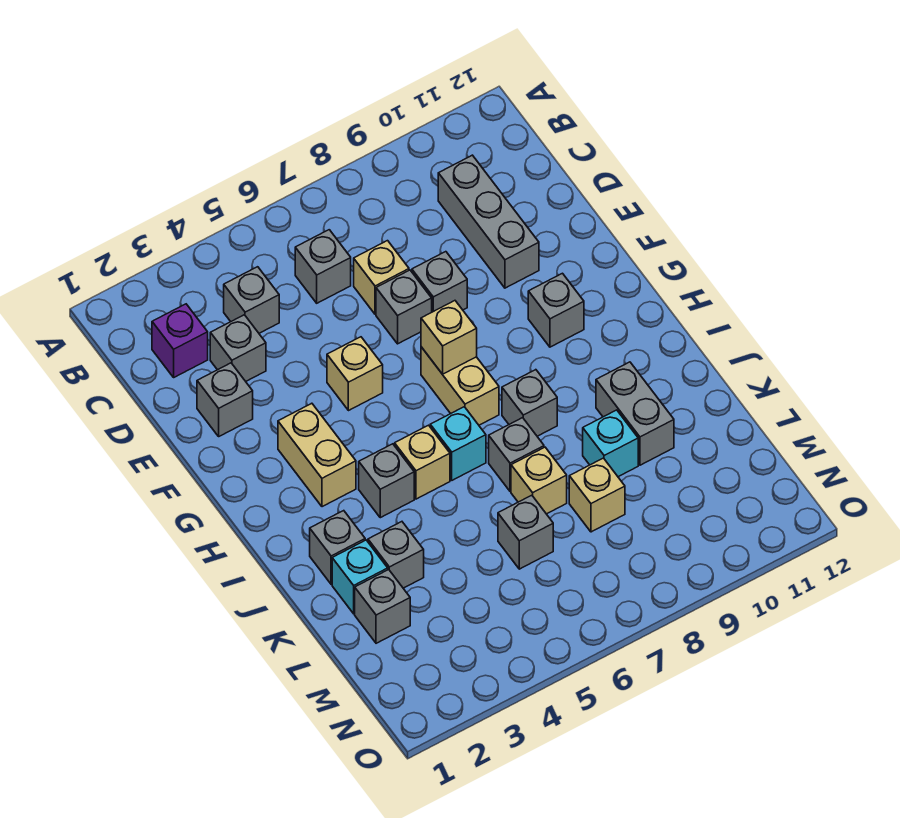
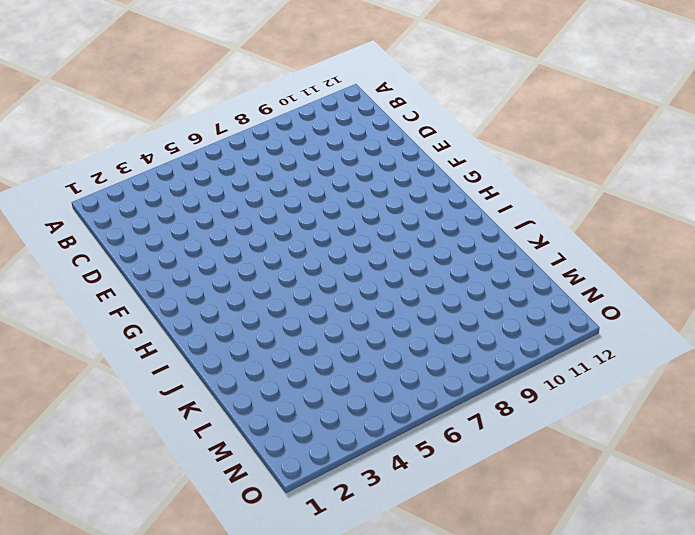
none -> purple 1x1 brick [152,304,208,377]
none -> grey 1x1 brick [224,267,279,333]
none -> grey 1x1 brick [295,230,351,303]

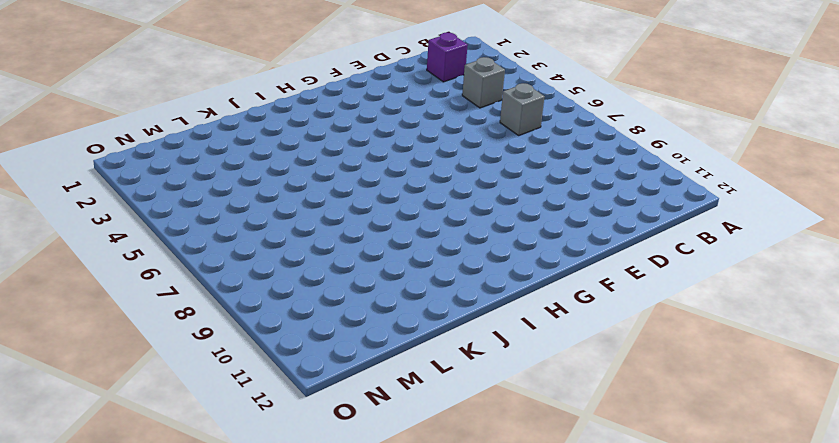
none -> grey 1x3 brick [438,155,539,288]
none -> grey 1x1 brick [210,315,266,381]
none -> tan 1x1 brick [354,241,409,314]

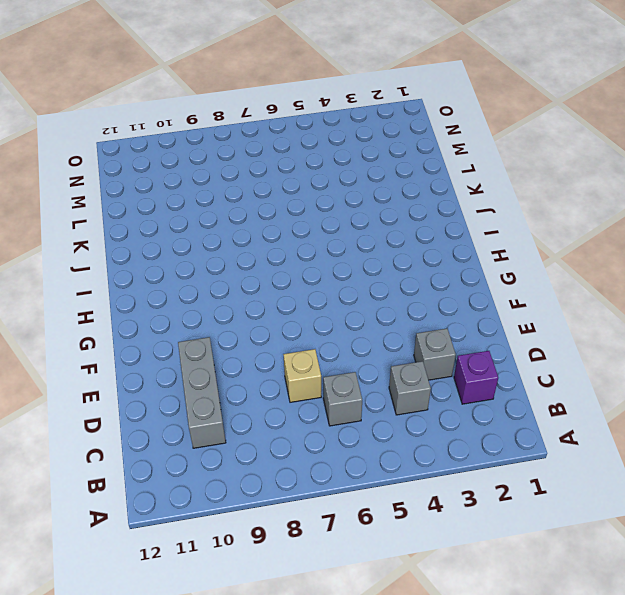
none -> grey 1x1 brick [197,363,253,436]
none -> grey 1x1 brick [376,270,432,344]
none -> grey 1x1 brick [412,252,467,312]

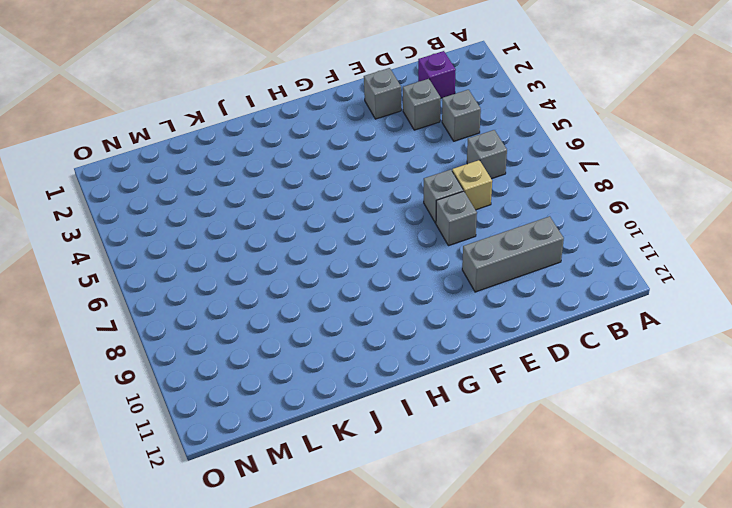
none -> tan 1x1 brick [327,337,383,411]
none -> tan 1x2 brick [278,403,356,507]
none -> tan 1x2 brick [421,347,499,425]

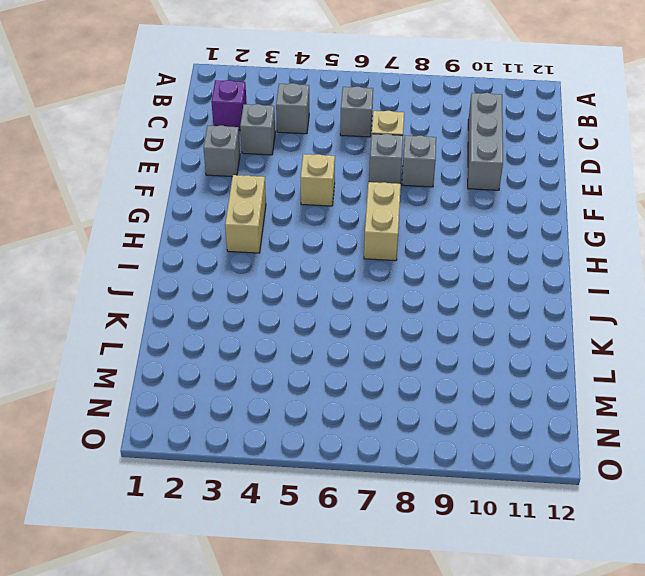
none -> grey 1x1 brick [528,273,584,347]
none -> grey 1x1 brick [359,444,414,518]
none -> tan 1x1 brick [395,425,450,499]

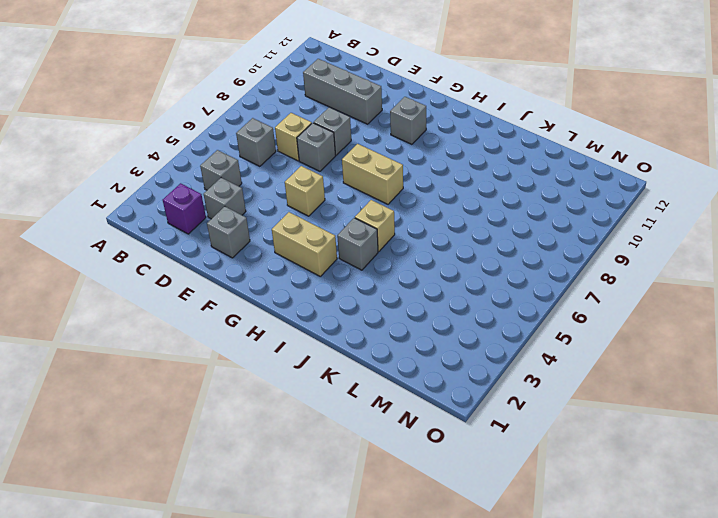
none -> cyan 1x1 brick [430,407,486,480]
none -> grey 1x1 brick [502,370,557,436]
none -> grey 1x1 brick [310,511,365,584]

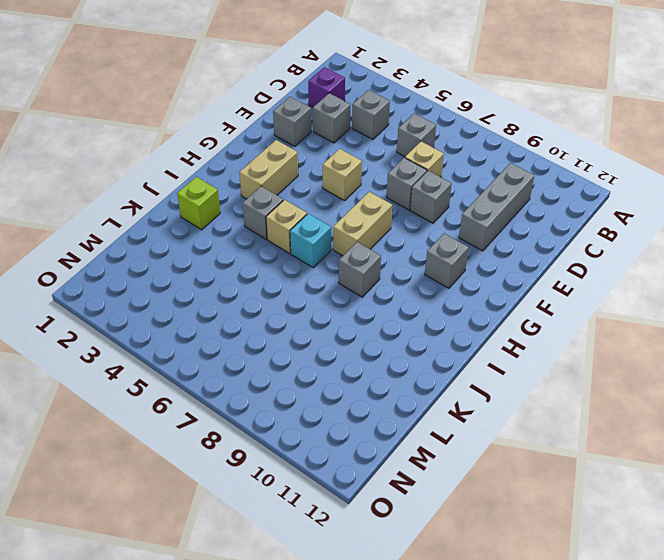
lime 1x1 brick [177,177,220,230] -> grey 1x1 brick [310,511,365,584]
none -> grey 1x1 brick [489,418,544,491]
none -> grey 1x2 brick [596,362,674,465]
none -> cyan 1x1 brick [332,540,388,614]

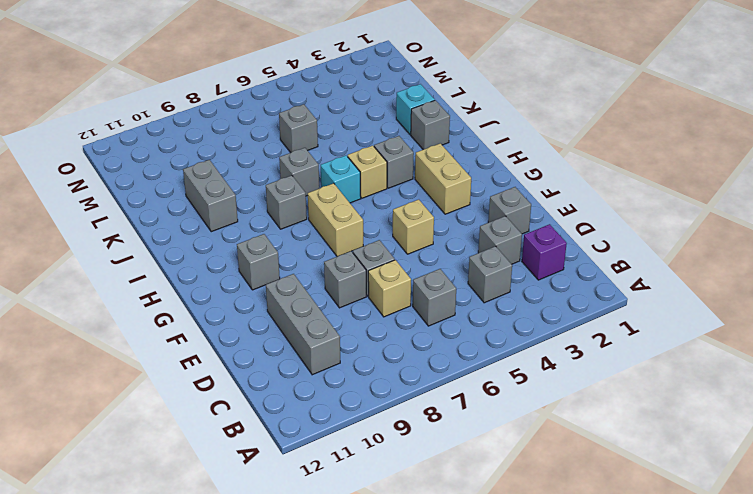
none -> grey 1x1 brick [368,522,424,588]
none -> tan 1x1 brick [511,447,567,514]
none -> cyan 1x1 brick [583,410,638,477]

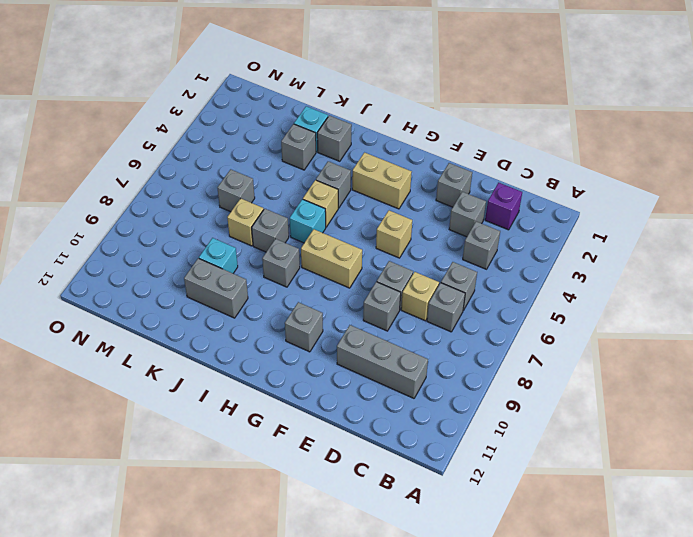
grey 1x1 brick [427,283,465,332] -> grey 1x1 brick moved to [355,570,410,643]
none -> tan 1x1 brick [569,458,625,532]
none -> tan 1x1 brick [421,301,477,374]

